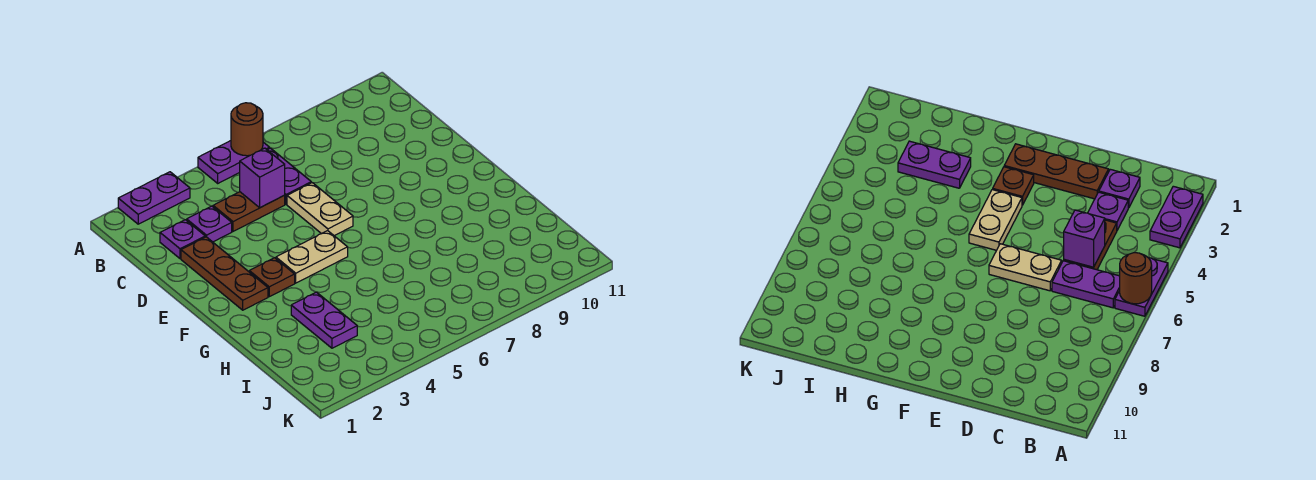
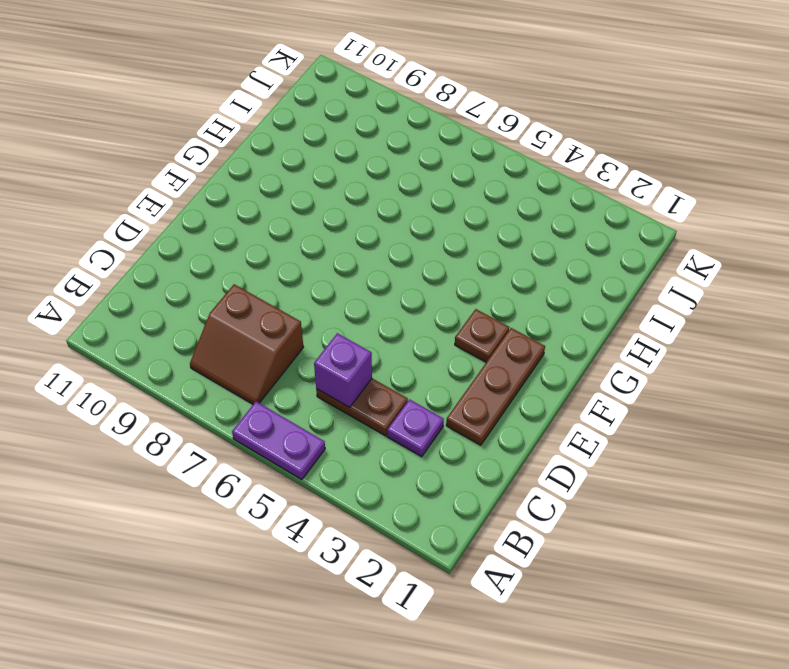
brown 2x2 slope [190,284,304,404] -> none
none -> purple 1x2 plate [118,172,190,224]
none -> purple 1x2 plate [268,148,311,204]
none -> purple 1x1 plate [160,220,205,259]

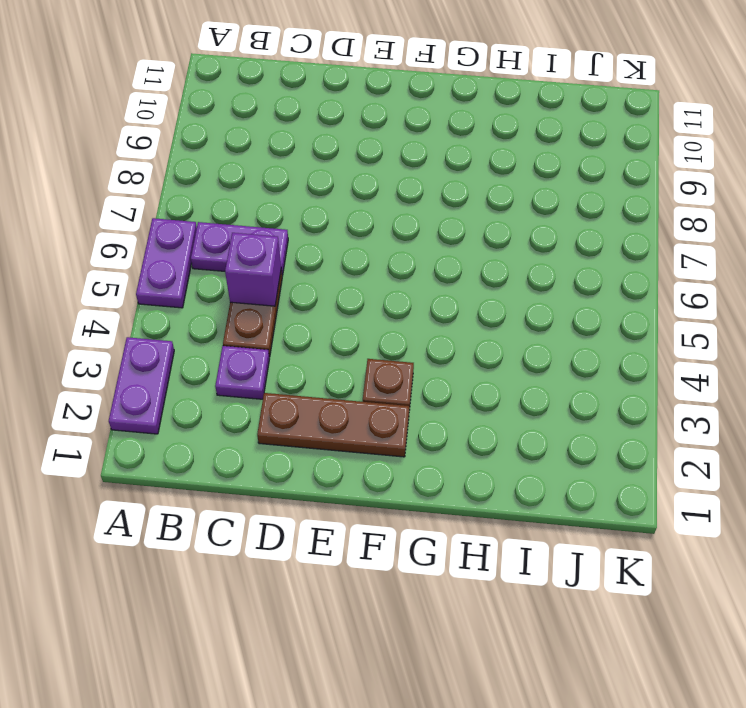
none -> purple 1x1 plate [160,220,205,259]
none -> tan 1x2 plate [287,183,353,236]
none -> tan 1x2 plate [276,231,348,283]

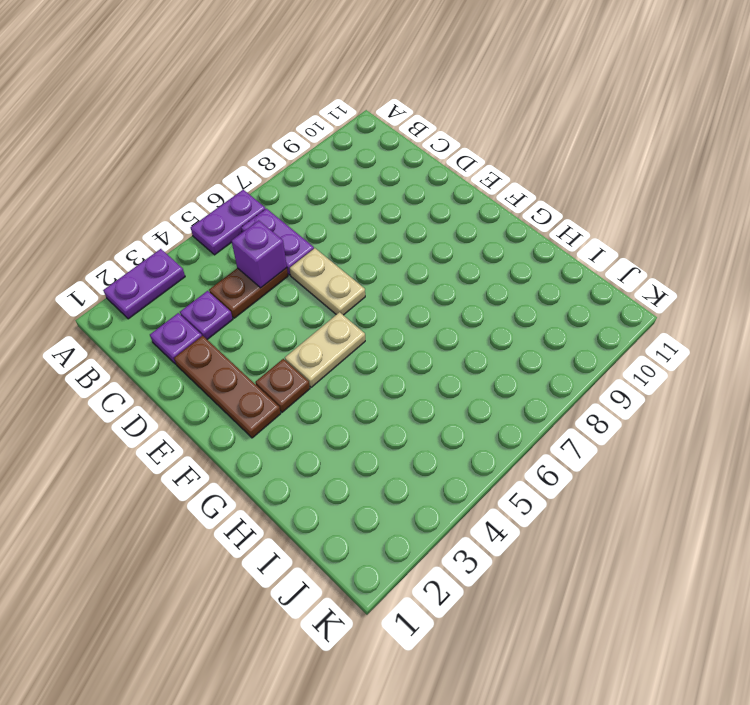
none -> purple 1x2 plate [291,292,357,348]
none -> brown 1x1 round brick [231,103,263,156]

